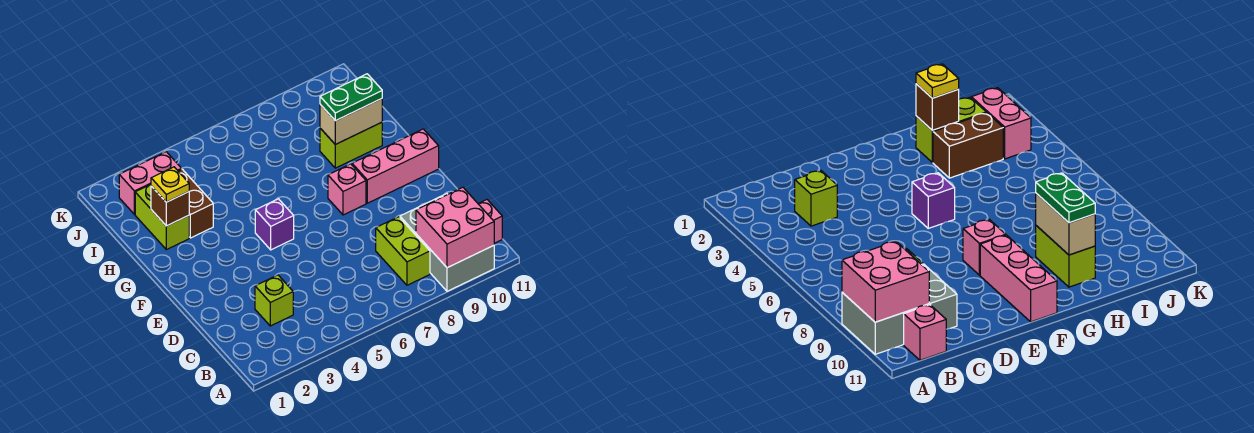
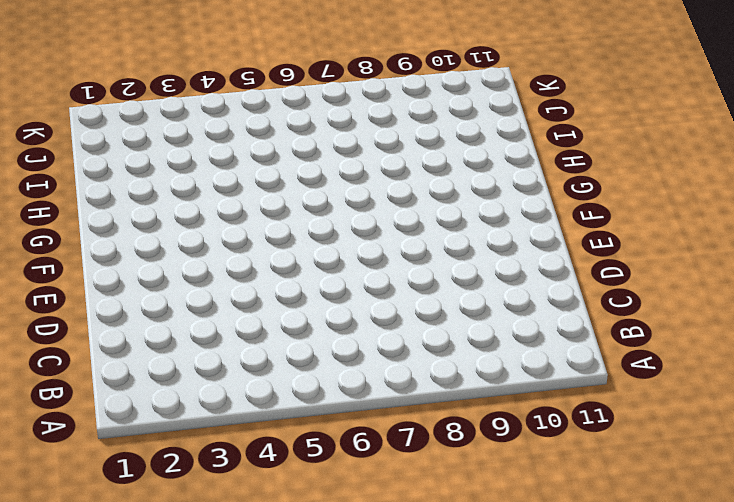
none -> grey 2x3 brick [400,194,494,291]
none -> lime 1x2 brick [376,217,430,285]
none -> pink 1x1 brick [479,200,502,243]

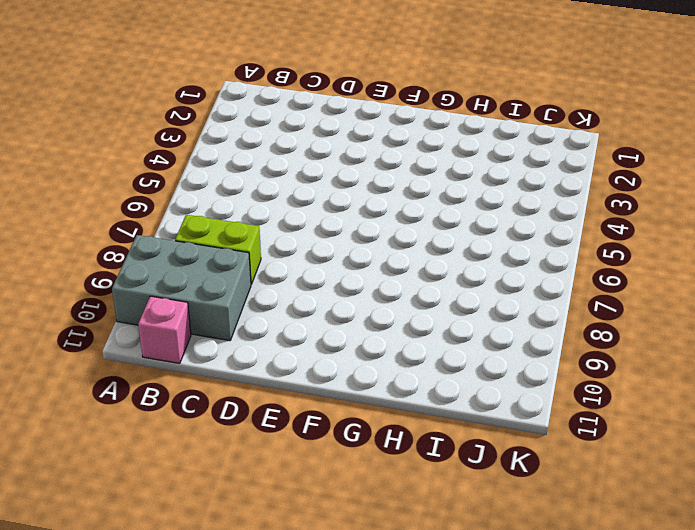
none -> lime 1x1 brick [255,275,293,326]
none -> purple 1x1 brick [255,199,294,250]
none -> pink 1x1 brick [328,164,366,215]

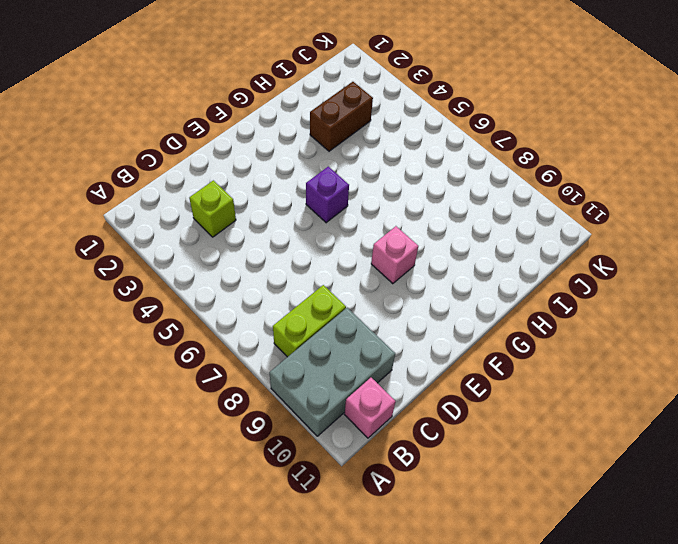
none -> pink 1x3 brick [352,129,439,203]
none -> lime 1x2 brick [135,185,189,250]
none -> lime 1x2 brick [320,122,382,168]

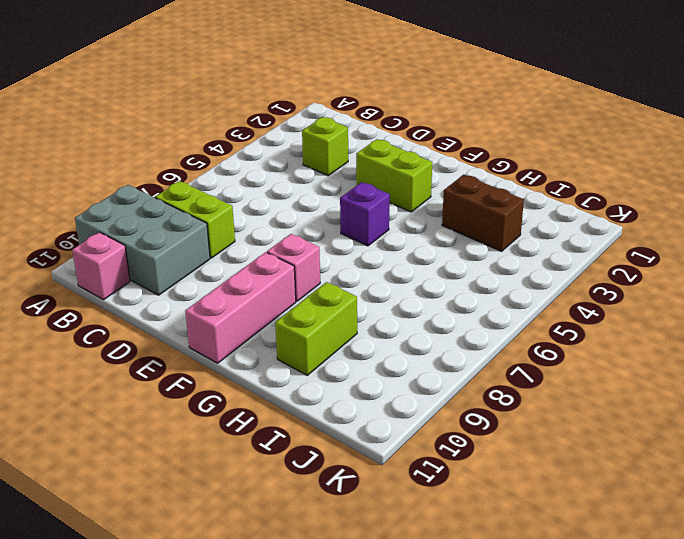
lime 1x2 brick [356,139,432,212] -> lime 1x2 brick moved to [135,185,189,250]
none -> pink 1x2 brick [119,152,182,214]
none -> pink 2x2 brick [416,187,494,268]
none -> brown 1x1 brick [151,186,189,226]

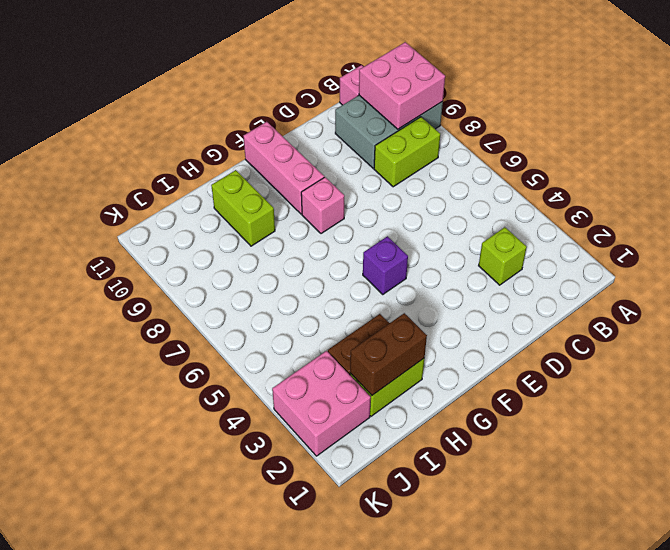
brown 1x2 brick [350,313,427,395] -> brown 1x1 brick [151,186,189,226]
pink 2x2 brick [272,351,371,456] -> pink 1x2 brick [119,152,182,214]
none -> tan 1x2 brick [320,99,382,144]
none -> yellow 1x1 plate [151,167,189,202]
none -> green 1x2 plate [320,74,382,121]

